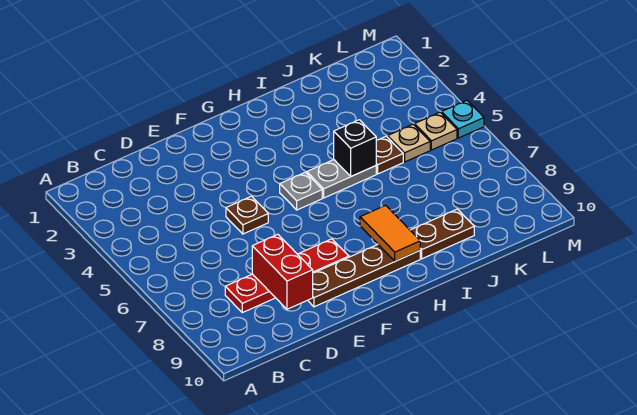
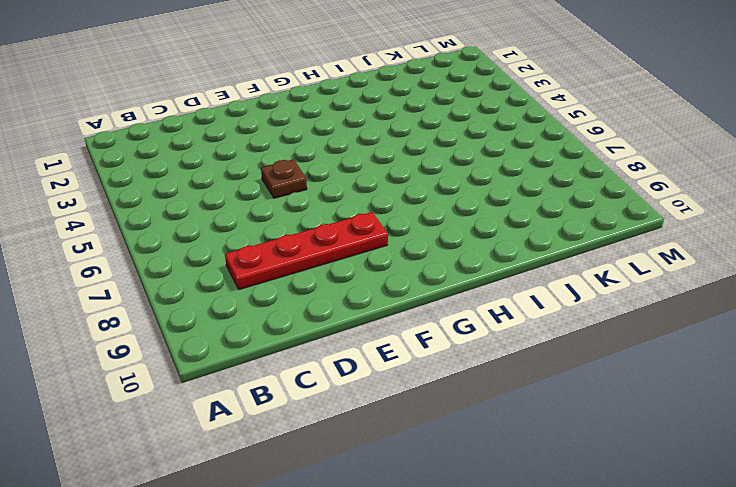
none -> brown 1x4 plate [308,244,420,307]
none -> grey 1x1 plate [280,172,322,210]
none -> grey 1x2 plate [307,160,376,198]

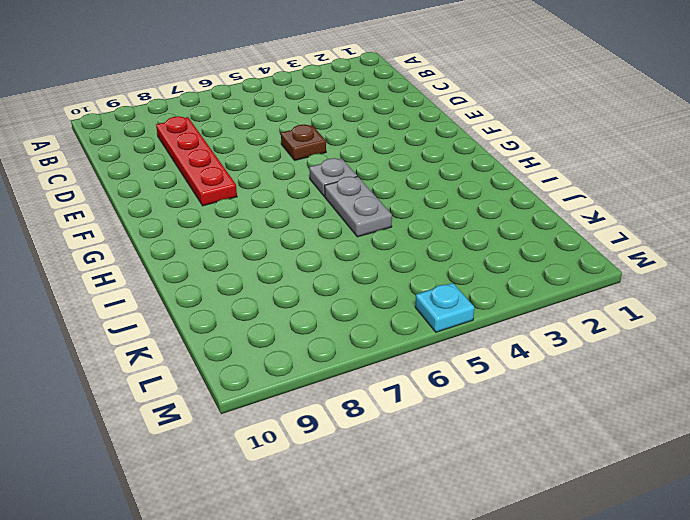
none -> brown 1x4 plate [308,244,420,307]
none -> brown 1x2 plate [410,209,474,259]
none -> brown 1x1 plate [376,136,403,174]

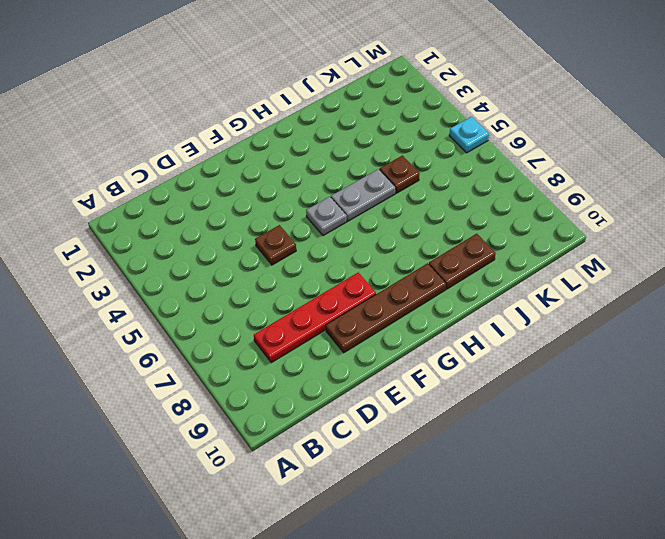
none -> tan 1x1 plate [388,124,430,162]
none -> tan 1x1 plate [415,112,457,150]
none -> red 1x2 brick [252,234,313,309]

